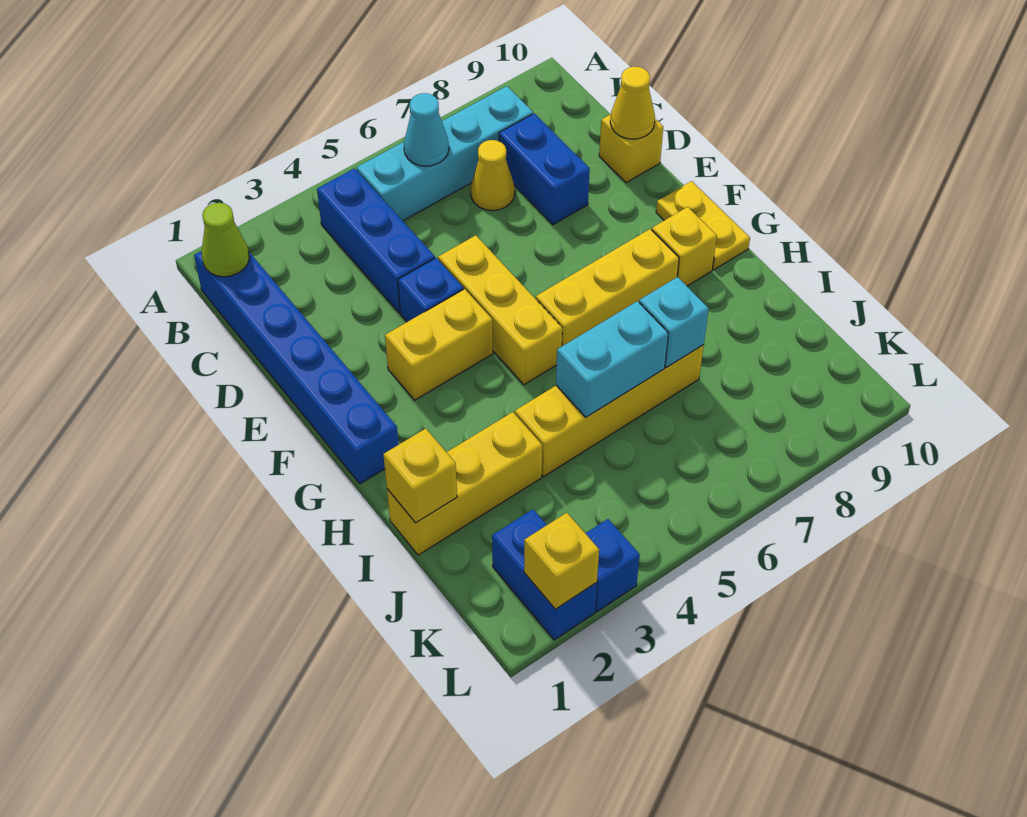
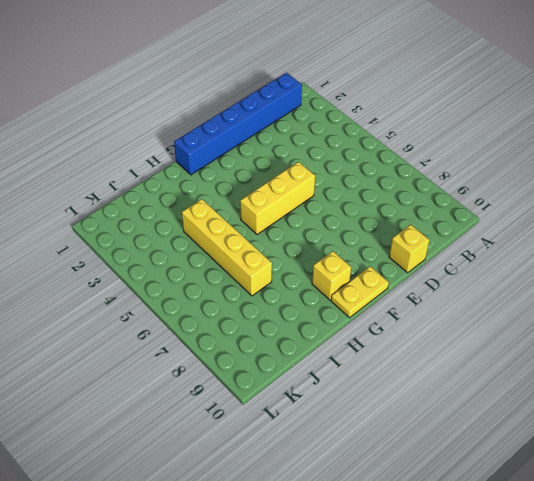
none -> blue 1x3 brick [317,168,435,313]
none -> cyan 1x4 brick [357,86,533,221]
none -> yellow 1x1 cone [471,140,515,211]

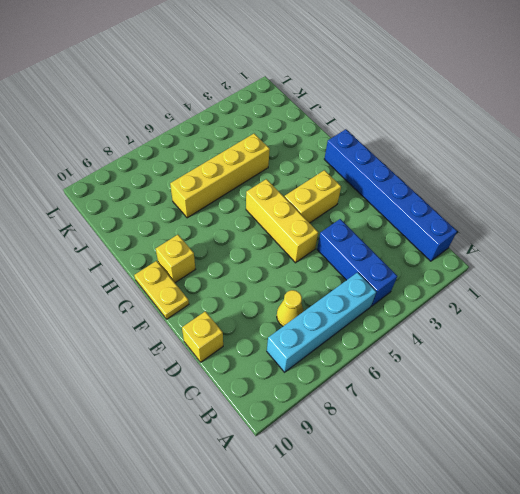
none -> blue 1x2 brick [499,113,590,225]
none -> blue 1x1 brick [398,258,463,322]
none -> yellow 1x3 brick [536,229,679,346]

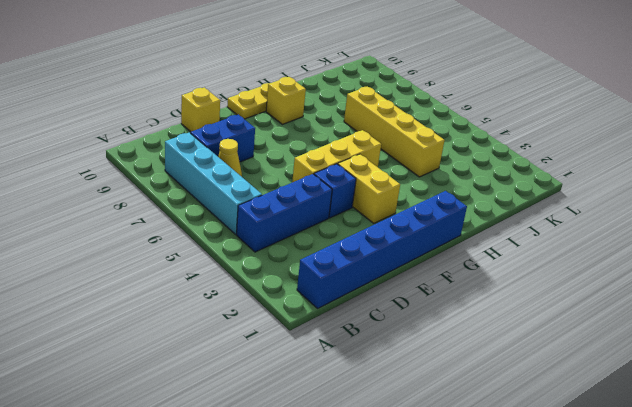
none -> yellow 1x3 brick [536,229,679,346]
none -> yellow 1x3 brick [387,412,542,555]
none -> blue 1x2 brick [492,509,597,640]

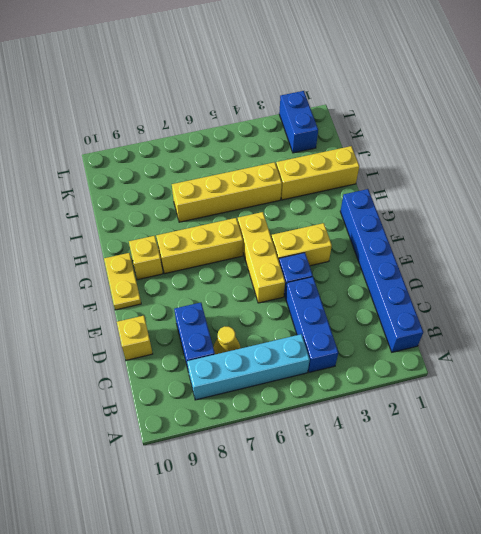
none -> blue 1x1 brick [585,519,640,612]
none -> lime 1x1 cone [201,203,249,277]
none -> cyan 1x1 cone [404,93,449,166]

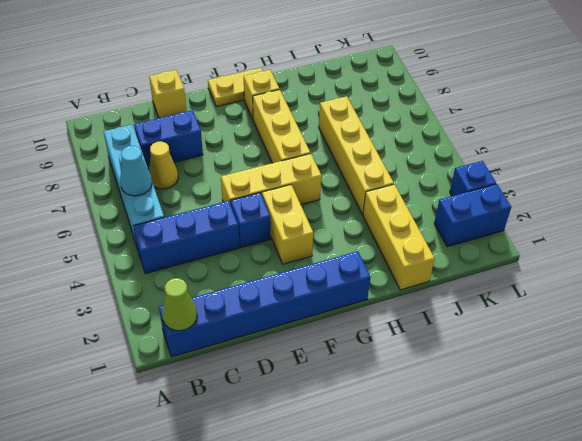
none -> yellow 1x1 cone [610,67,655,139]
none -> yellow 1x1 brick [383,429,457,523]
none -> cyan 1x2 brick [556,301,668,417]

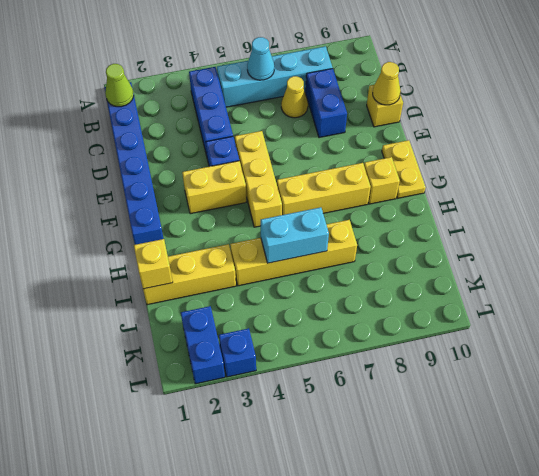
none -> cyan 1x1 brick [639,277,709,367]
none -> yellow 1x1 brick [524,513,599,609]

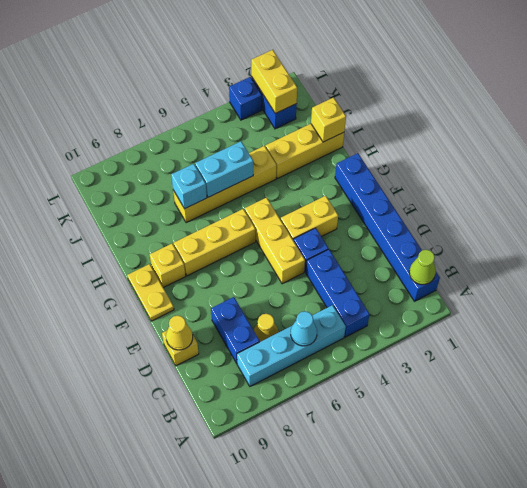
yellow 1x2 brick [251,50,297,113] -> yellow 1x1 brick [524,513,599,609]

